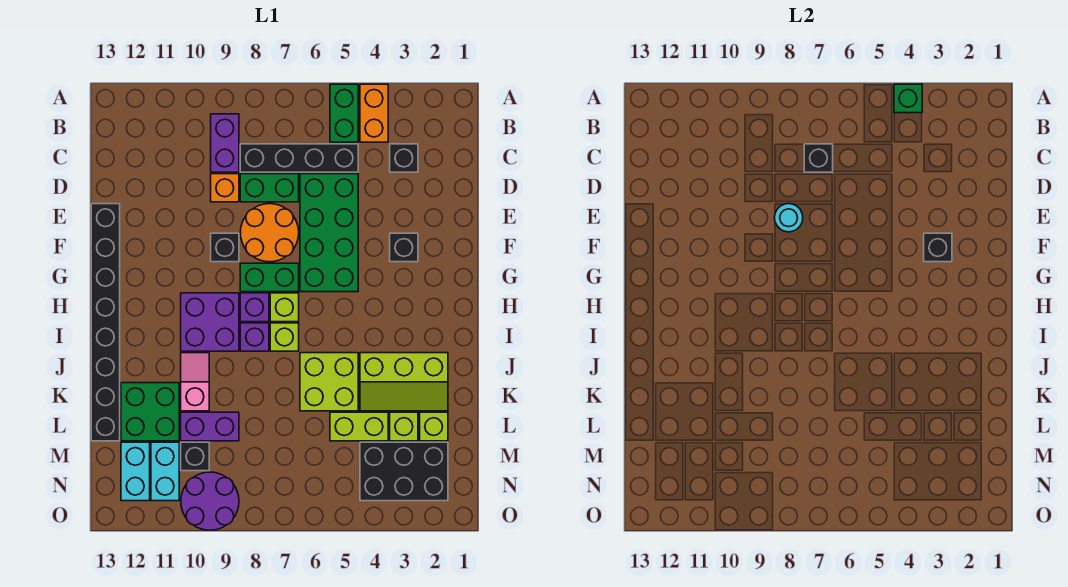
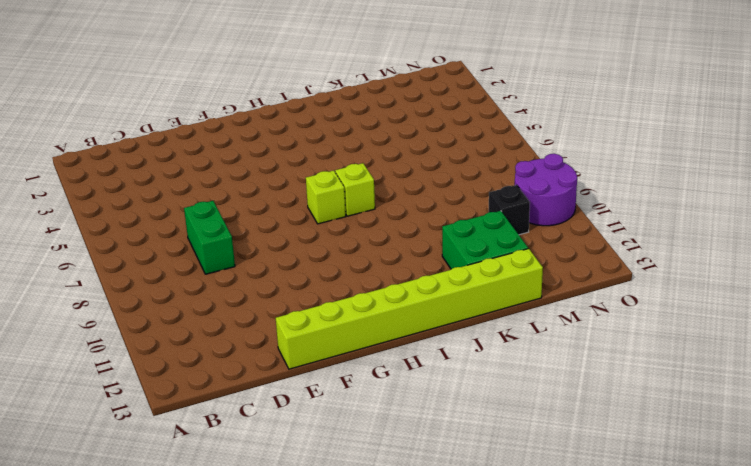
lime 1x8 brick [276,249,543,369] -> black 1x8 brick [91,204,120,441]
none -> orange 1x2 brick [360,84,388,142]
none -> green 1x2 brick [330,84,358,142]
none -> purple 1x2 brick [211,114,239,172]
none -> black 1x1 brick [390,144,418,172]

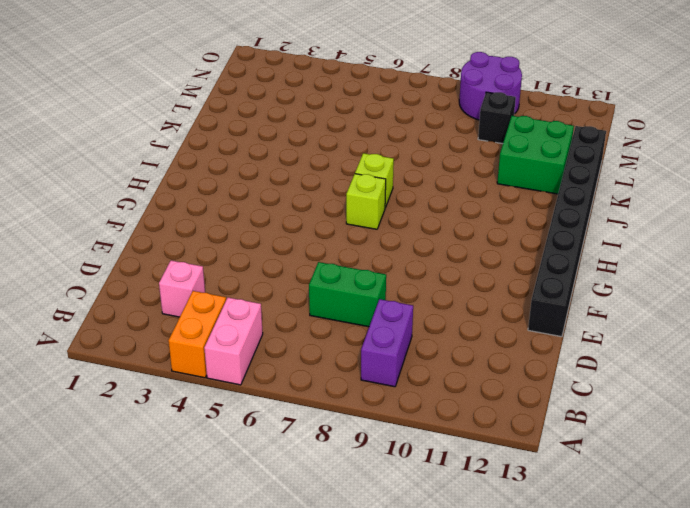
pink 1x2 brick [204,298,263,385] -> green 1x2 brick [330,84,358,142]
pink 1x1 brick [159,261,205,317] -> black 1x1 brick [390,144,418,172]
none -> black 1x4 brick [240,144,358,172]
none -> green 2x4 brick [300,174,358,292]
none -> orange 1x1 brick [211,174,239,202]
none -> orange 2x2 round brick [240,204,299,262]

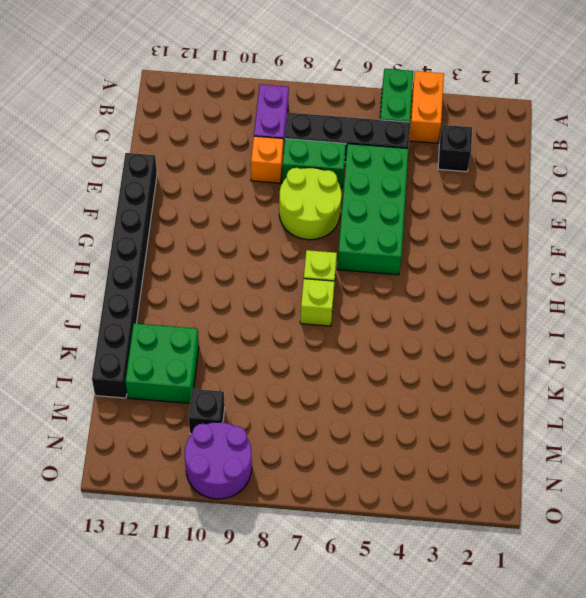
lime 2x2 round brick [279,168,342,240] -> orange 2x2 round brick [240,204,299,262]
none -> black 1x1 brick [390,233,418,262]
none -> black 1x1 brick [211,233,239,262]
none -> green 1x2 brick [240,263,299,292]
none -> purple 1x1 brick [240,293,269,322]

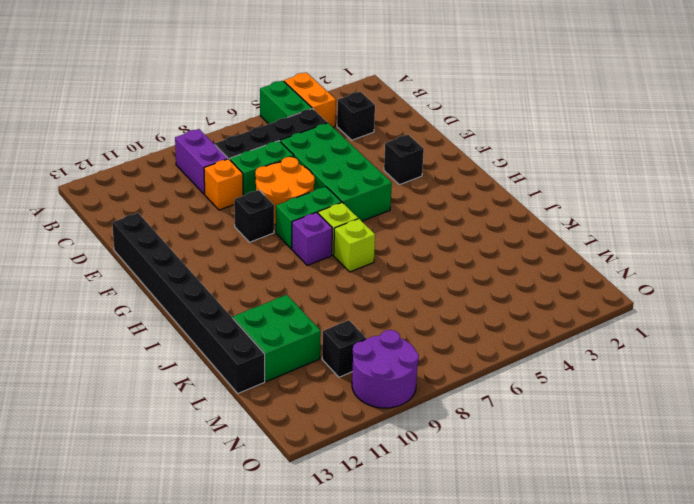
none -> purple 2x2 brick [181,293,239,351]
none -> purple 1x1 brick [240,323,269,351]
none -> lime 2x3 slope [360,353,448,411]
none -> lime 2x2 brick [300,353,358,411]

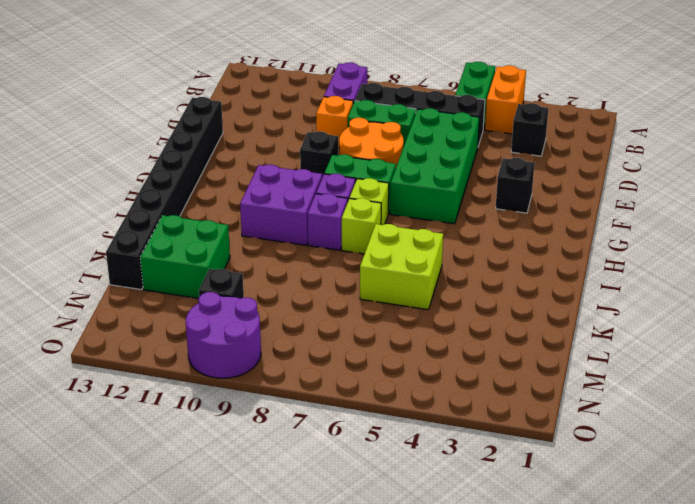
none -> lime 2x3 slope [360,353,448,411]
none -> pink 1x2 slope [181,353,209,411]
none -> lime 1x1 brick [420,412,448,441]
none -> lime 1x1 brick [390,412,418,441]

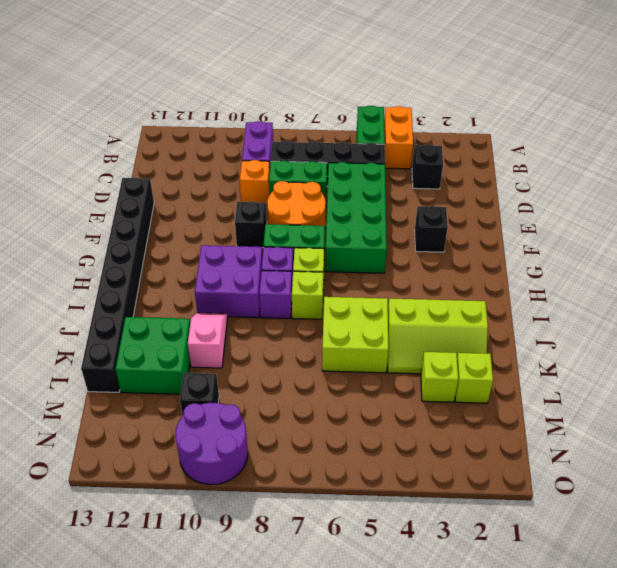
none -> lime 1x2 brick [330,412,388,441]
none -> purple 1x2 brick [181,412,239,441]
none -> black 2x3 brick [360,442,448,501]
none -> cyan 1x2 brick [151,442,179,501]

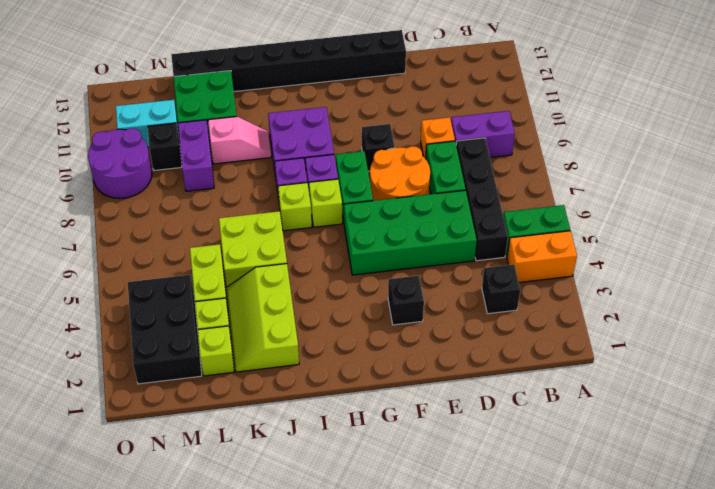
none -> cyan 1x2 brick [121,442,150,501]
none -> green 1x1 brick [894,84,922,113]
none -> black 1x1 brick [804,144,833,172]
none -> cyan 1x1 round brick [775,204,803,232]

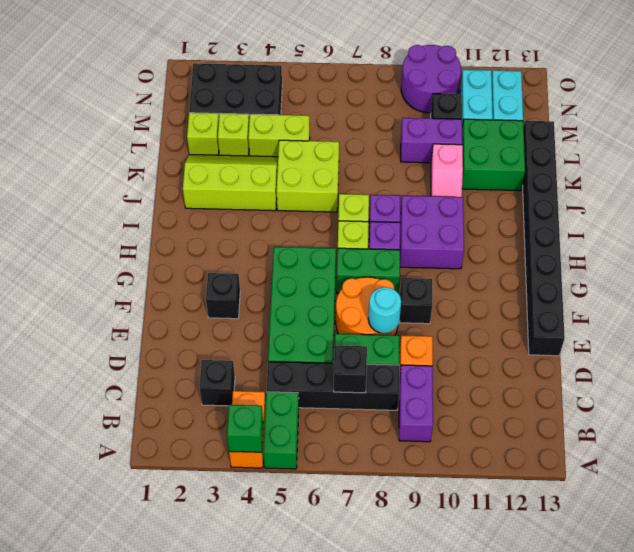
none -> black 1x1 brick [924,233,952,262]

